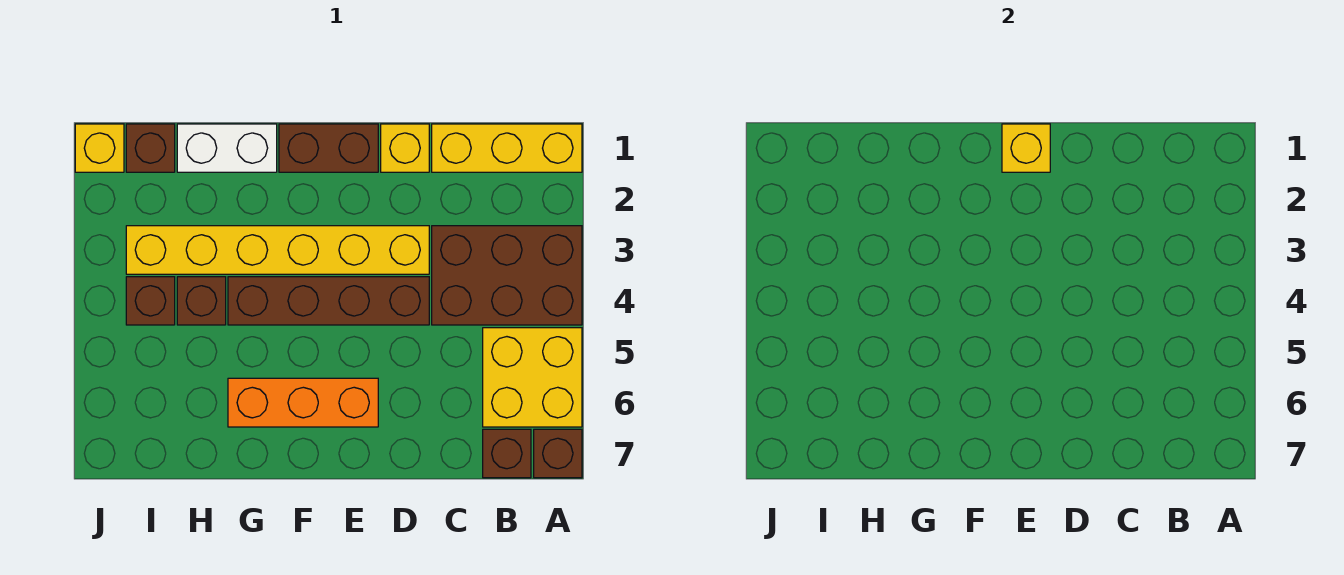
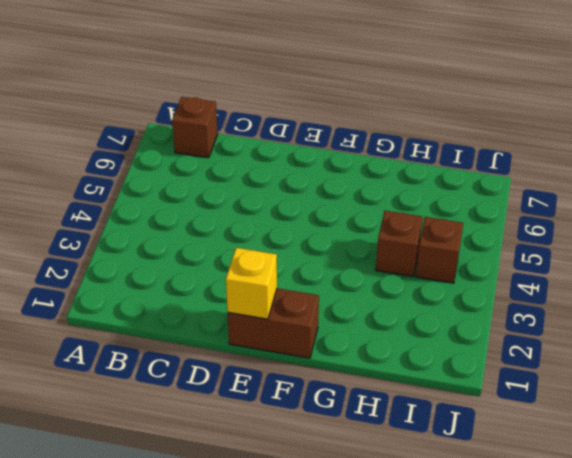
none -> yellow 1x3 brick [432,124,582,172]
none -> brown 2x3 brick [432,226,582,325]
none -> yellow 2x2 brick [483,328,582,427]

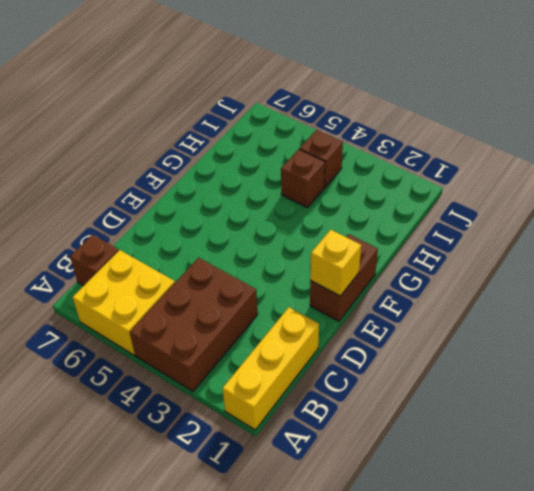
none -> brown 1x1 brick [534,429,582,478]
none -> yellow 1x1 brick [381,124,429,172]
none -> yellow 1x6 brick [126,226,429,274]

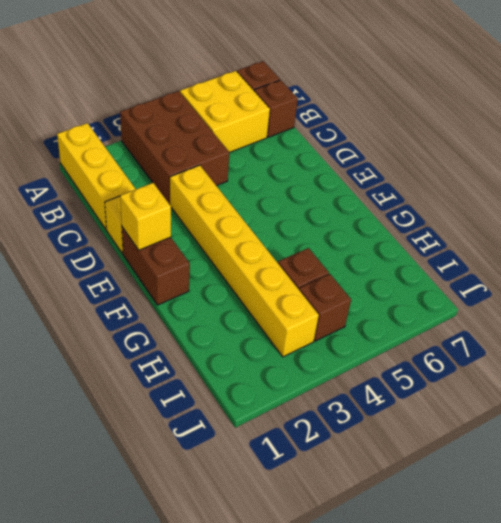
none -> brown 1x4 brick [228,277,429,325]
none -> orange 1x3 brick [228,378,378,427]
none -> white 1x2 brick [177,124,277,172]

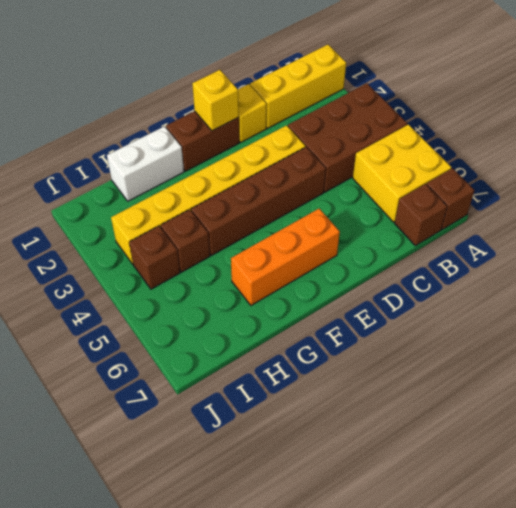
none -> brown 1x1 brick [126,124,175,172]
none -> yellow 1x1 brick [75,124,124,172]

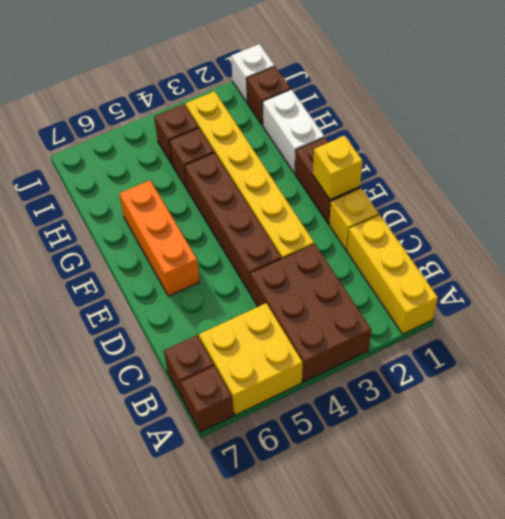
white 1x1 brick [231,44,275,103] -> yellow 1x1 brick [75,124,124,172]

